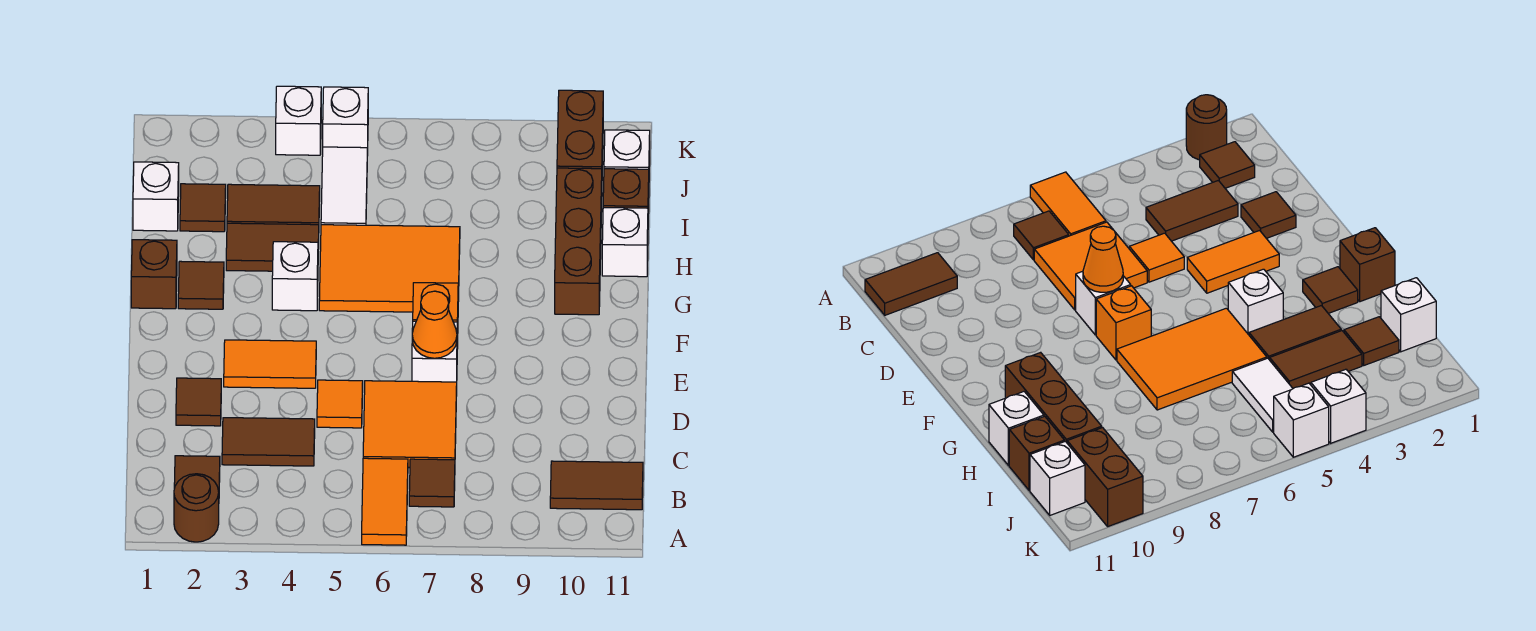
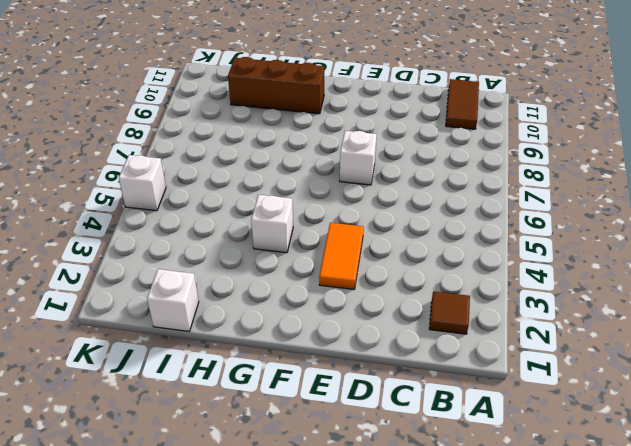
none -> brown 1x1 round brick [174,474,219,542]
none -> orange 1x2 tile [362,458,408,545]
none -> brown 1x1 tile [409,459,455,507]

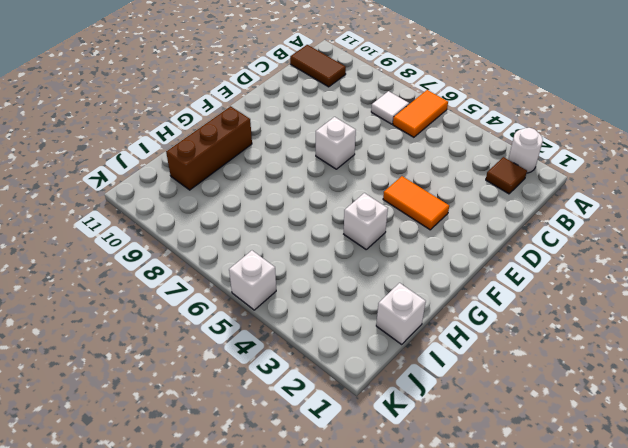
white 1x1 round brick [508,128,543,173] -> brown 1x1 round brick [174,474,219,542]
white 1x1 tile [371,91,409,124] -> brown 1x1 tile [409,459,455,507]
none -> brown 1x2 tile [222,418,315,466]
none -> orange 2x2 tile [363,381,457,468]
none -> brown 1x1 tile [176,378,221,426]

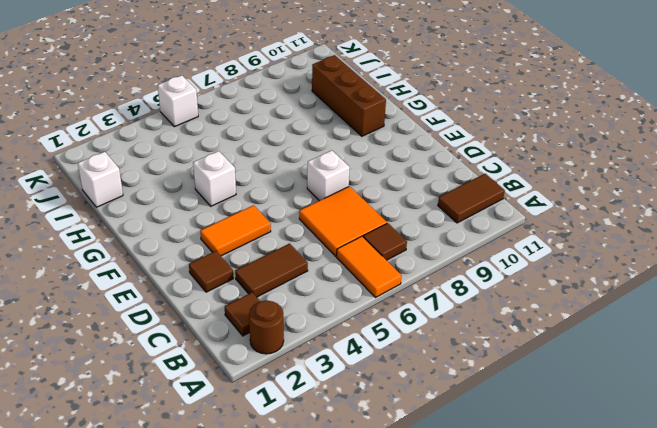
none -> orange 1x1 tile [317,380,363,428]
none -> orange 1x1 brick [413,283,458,349]
none -> brown 1x1 brick [131,240,177,309]

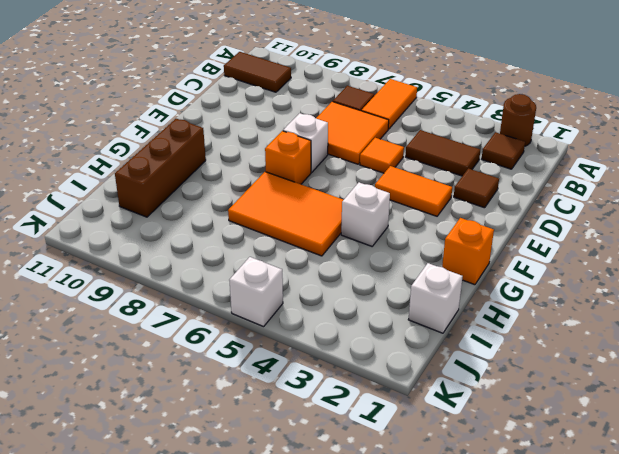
orange 1x1 brick [442,218,494,285] -> brown 1x1 brick [131,240,177,309]
none -> brown 1x1 tile [178,261,224,309]
none -> brown 1x2 tile [226,223,319,271]
none -> white 1x1 brick [602,208,648,277]

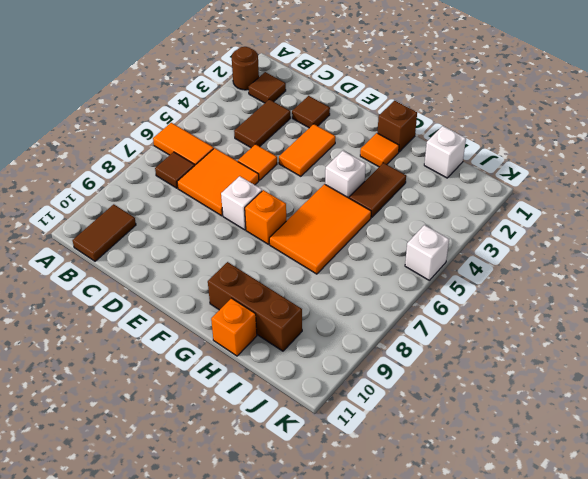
orange 1x1 tile [360,133,399,167] -> brown 1x1 tile [178,261,224,309]
orange 1x1 brick [211,298,257,356] -> white 1x1 brick [602,208,648,277]
none -> brown 1x1 tile [180,184,226,232]
none -> brown 1x2 tile [227,184,320,225]
none -> white 1x2 tile [321,147,367,225]

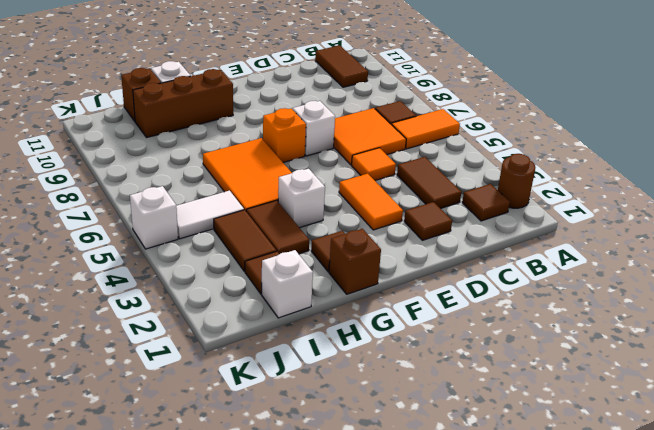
none -> brown 1x2 brick [557,90,603,169]
none -> white 1x1 brick [604,130,650,169]
none -> white 1x1 brick [276,86,321,155]

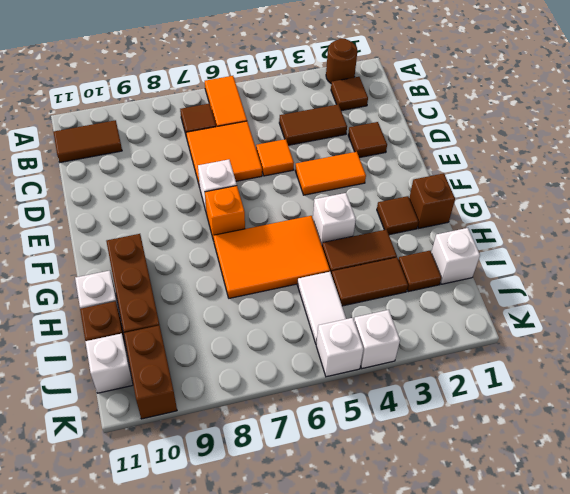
none -> orange 1x1 cone [412,291,457,358]

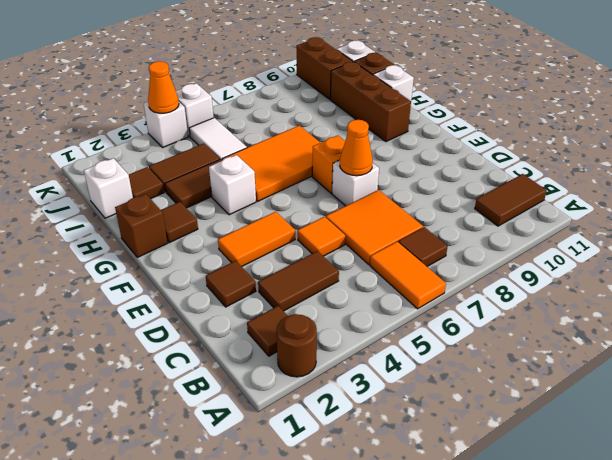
orange 1x1 cone [148,61,179,113] -> none

